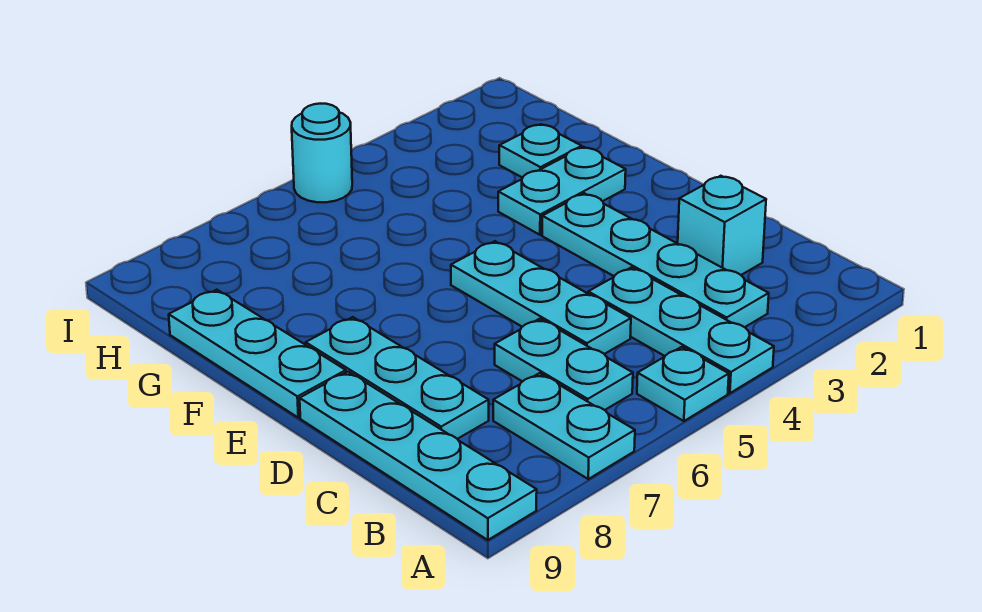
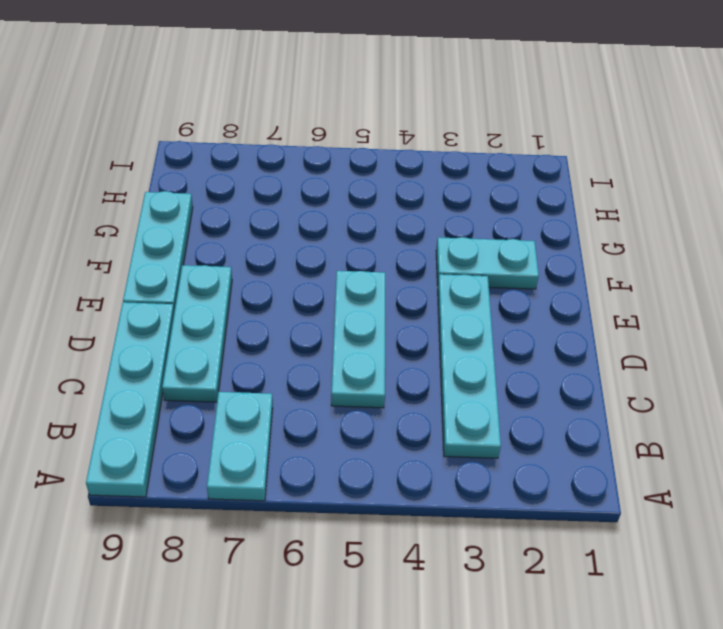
none -> cyan 1x3 plate [588,267,774,393]
none -> cyan 1x1 plate [637,347,729,421]
none -> cyan 1x2 plate [495,319,633,410]

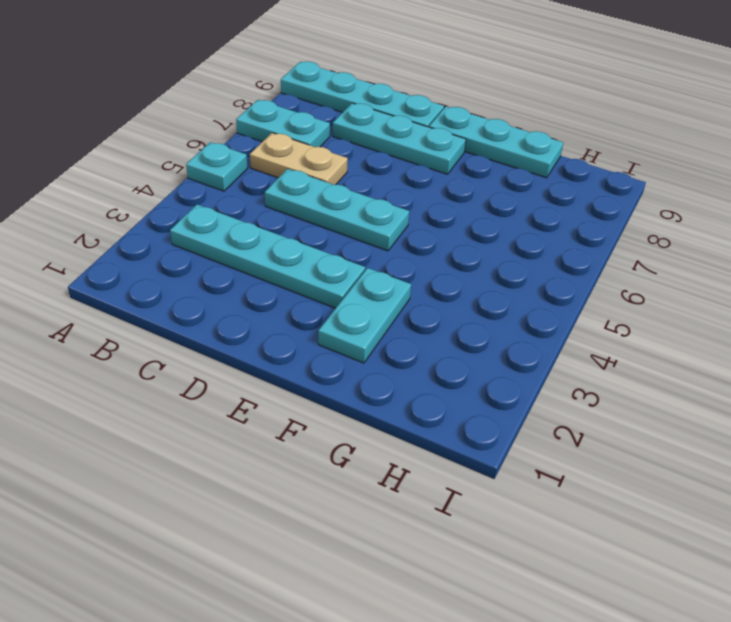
tan 1x2 plate [250,133,348,185] -> cyan 1x2 plate [495,319,633,410]
none -> cyan 1x3 plate [588,267,774,393]
none -> cyan 1x1 brick [678,176,766,275]
none -> cyan 1x1 plate [499,124,582,178]

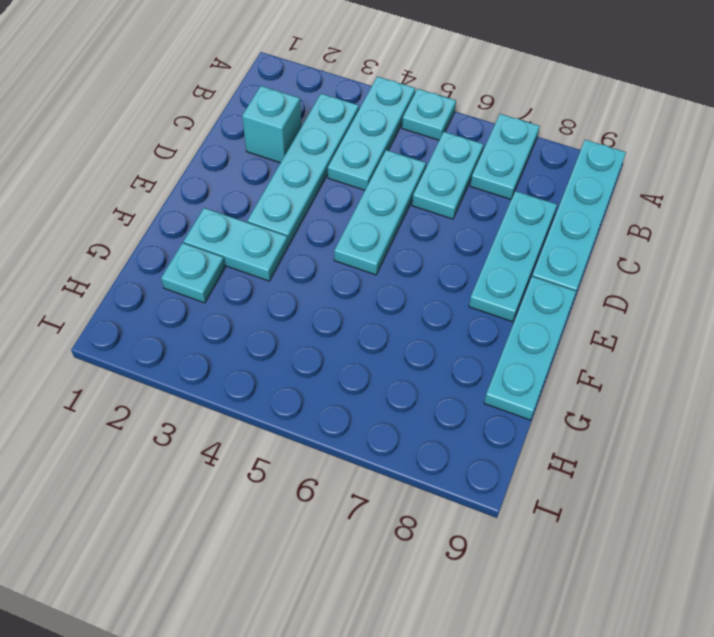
none -> cyan 1x1 round brick [292,104,352,202]

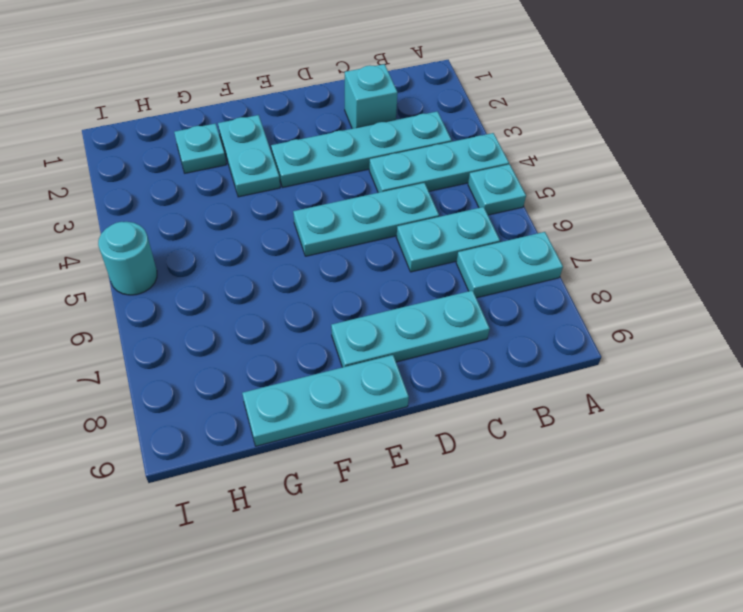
none -> cyan 1x4 plate [300,372,537,540]

